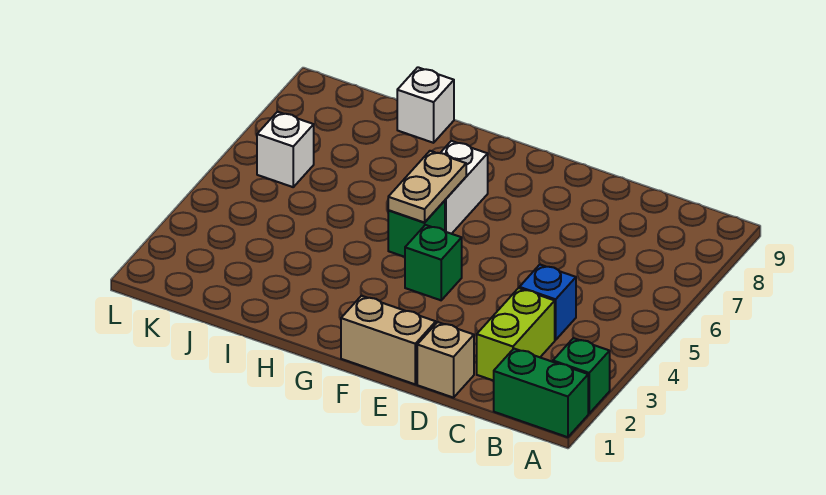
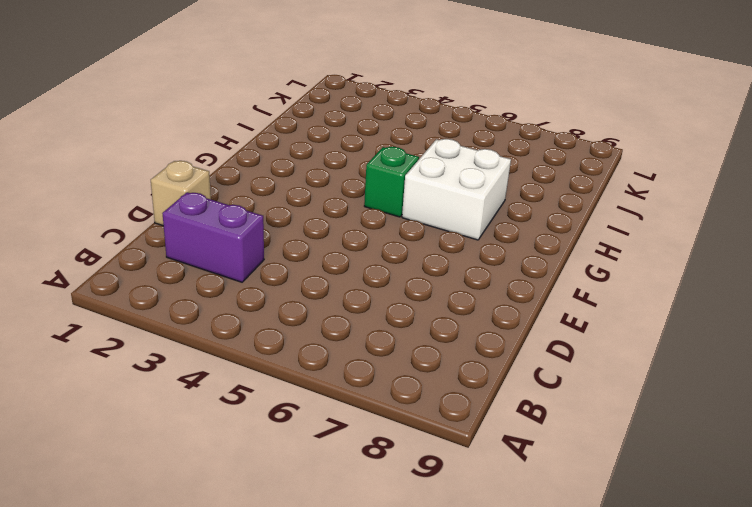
purple 1x2 brick [162,192,264,282] -> lime 1x2 brick [477,288,555,381]
white 2x2 brick [402,139,511,240] -> white 1x2 brick [441,141,488,234]
none -> green 1x2 brick [494,349,588,437]
none -> green 1x1 brick [553,338,610,414]
none -> blue 1x1 brick [519,265,576,340]

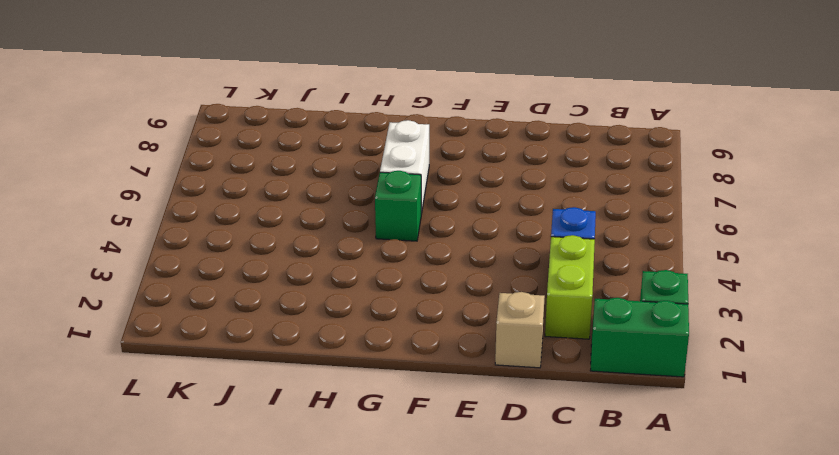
none -> tan 1x2 brick [341,296,436,384]
none -> green 1x1 brick [405,225,462,300]
none -> white 1x1 brick [397,67,454,143]

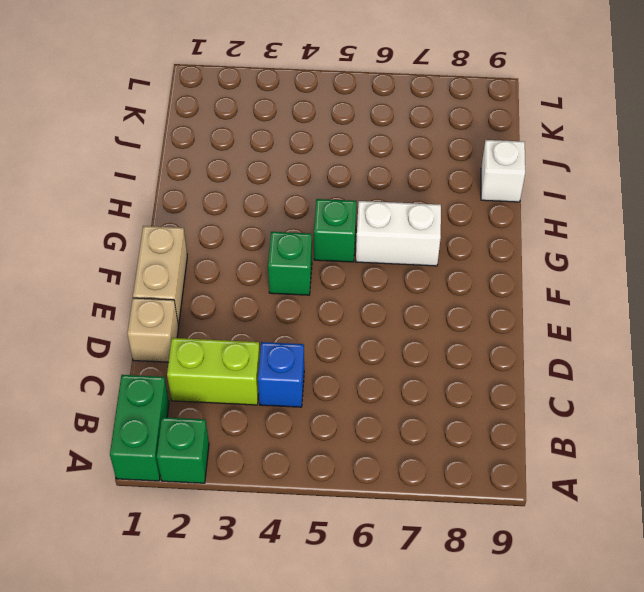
none -> white 1x1 brick [257,112,314,187]
none -> tan 1x2 plate [388,151,466,222]

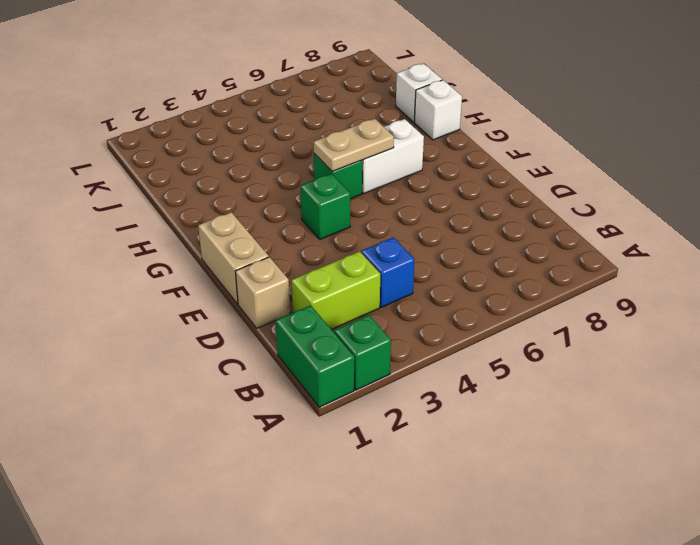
white 1x1 brick [414,80,462,140] -> white 1x1 brick moved to [257,112,314,187]

